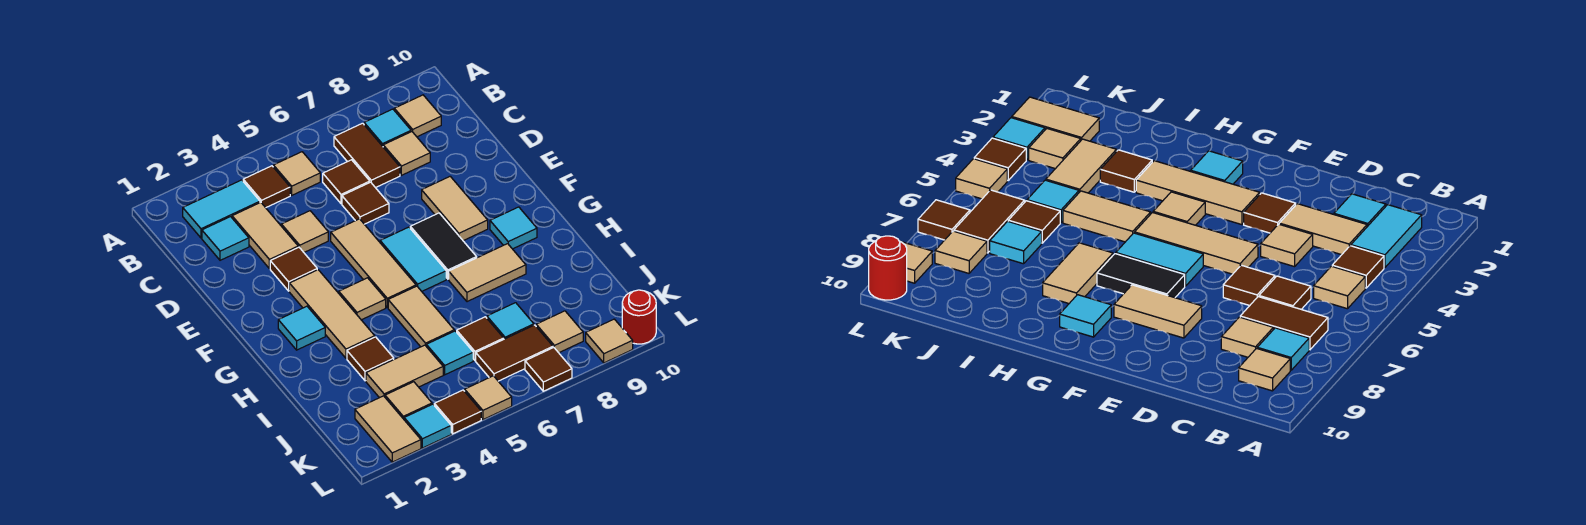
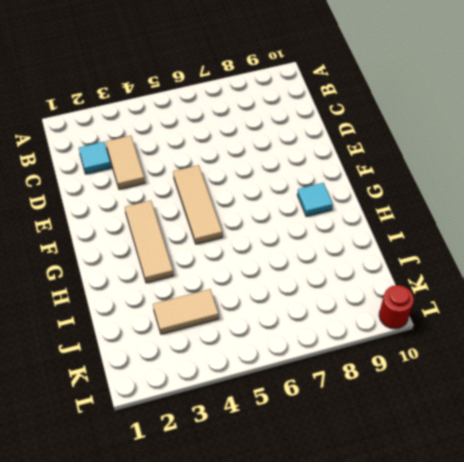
none -> cyan 1x2 tile [183,180,260,238]
none -> brown 1x1 tile [243,166,290,208]
none -> tan 1x1 tile [273,152,320,195]
none -> brown 1x2 tile [334,123,400,188]

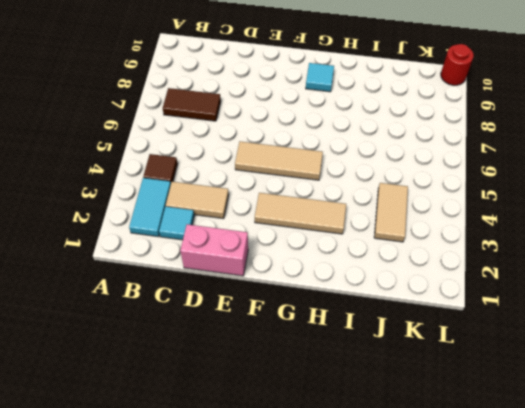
pink 1x2 brick [180,224,248,276] -> none
none -> tan 1x1 tile [273,152,320,195]
none -> cyan 1x1 tile [364,109,411,146]
none -> tan 1x1 tile [394,95,441,137]
none -> brown 1x1 tile [323,160,370,204]

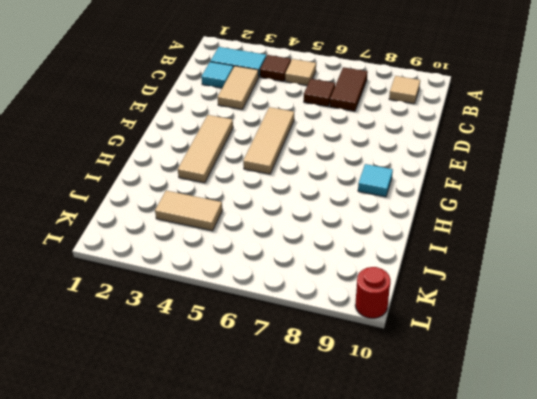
none -> cyan 1x1 tile [364,109,411,146]
none -> tan 1x1 tile [383,132,430,175]
none -> tan 1x1 tile [281,211,328,252]
none -> brown 1x1 tile [342,182,389,224]

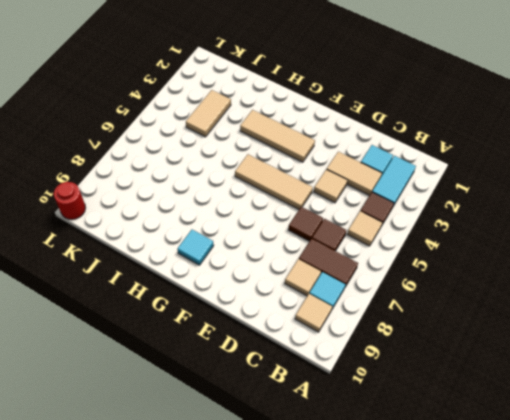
none -> brown 1x1 tile [270,247,317,291]
none -> tan 1x2 tile [422,176,488,241]
none -> cyan 1x2 tile [380,227,446,291]
none -> black 1x2 tile [410,213,477,279]

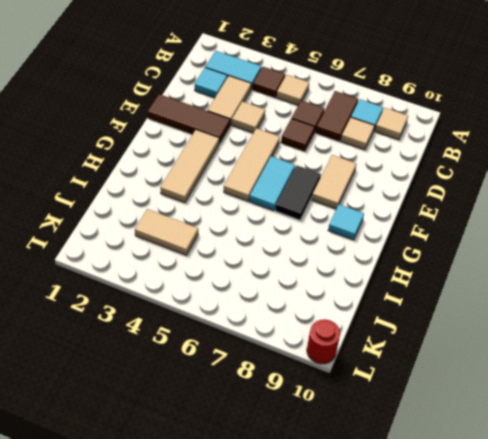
brown 1x3 tile [148,94,230,143] -> brown 1x1 tile [270,247,317,291]
none -> cyan 1x1 tile [278,306,325,350]
none -> tan 1x1 tile [339,278,386,320]
none -> tan 1x2 tile [388,286,454,347]
none -> tan 1x2 tile [449,244,526,302]

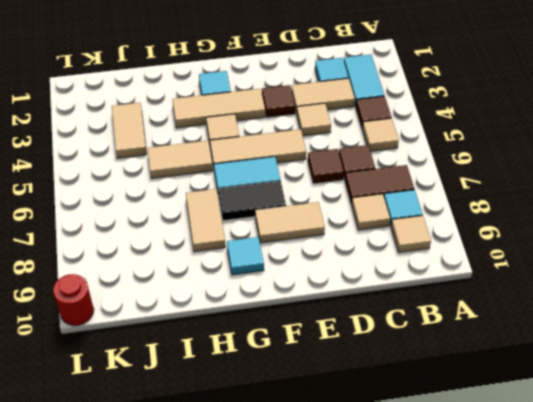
none -> brown 1x1 tile [347,337,394,381]
none -> cyan 1x1 tile [426,331,473,375]
none -> brown 1x1 tile [457,317,504,361]
none -> cyan 1x1 tile [487,303,534,339]

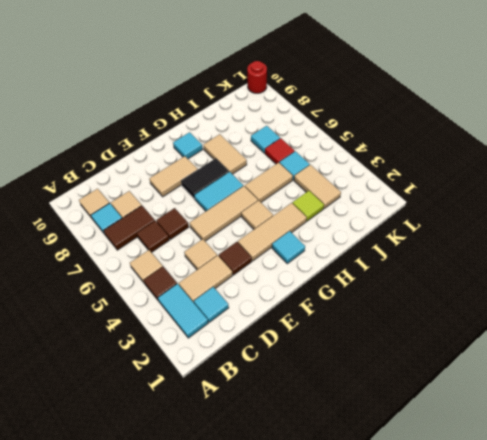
lime 1x1 tile [292,191,324,221] -> brown 1x1 tile [347,337,394,381]
red 1x1 tile [265,138,295,164] -> brown 1x1 tile [457,317,504,361]
none -> tan 1x2 tile [355,396,421,462]
none -> tan 1x1 tile [385,382,432,419]
none -> brown 1x2 tile [476,325,553,381]
none -> tan 1x1 tile [536,311,583,353]

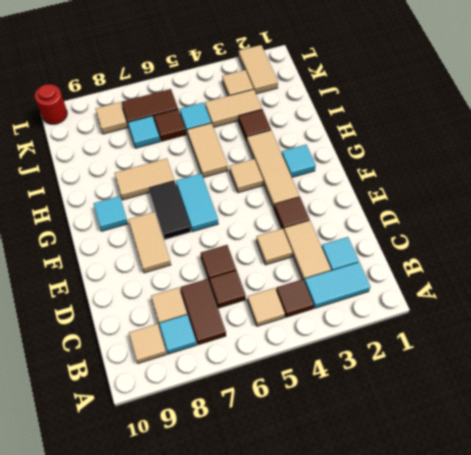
none -> tan 1x3 tile [331,219,416,307]
none -> cyan 1x1 tile [404,404,451,448]
none -> brown 1x1 tile [434,390,481,434]
none -> tan 1x1 tile [465,376,512,420]

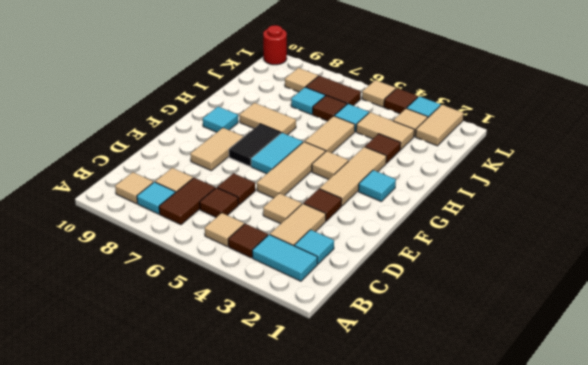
none -> brown 1x1 tile [525,348,572,391]
none -> tan 1x1 tile [586,319,633,363]

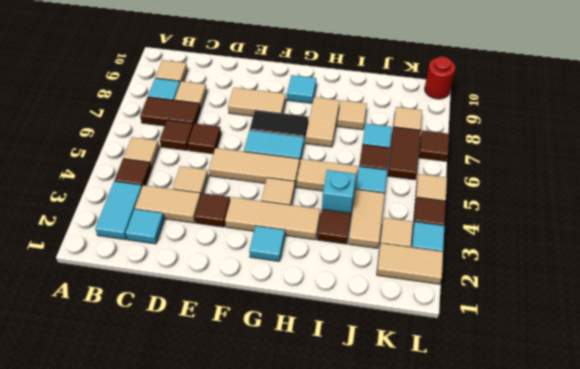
cyan 1x1 brick [322,170,356,213] -> none
tan 1x1 tile [337,100,367,130] -> tan 1x1 tile moved to [586,319,633,363]

